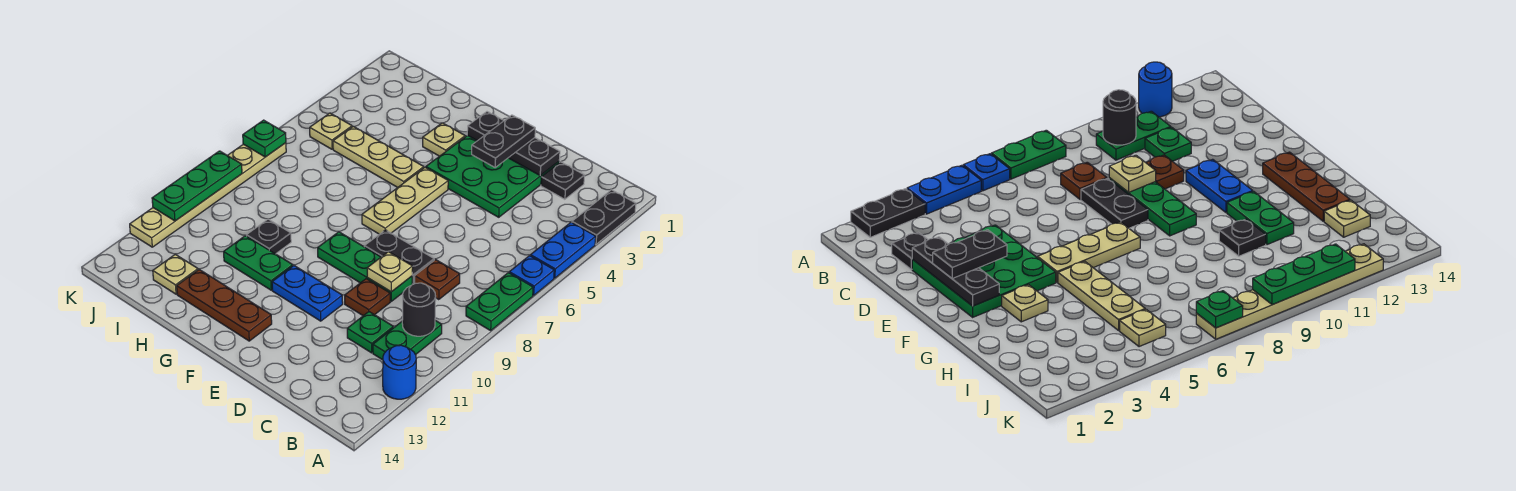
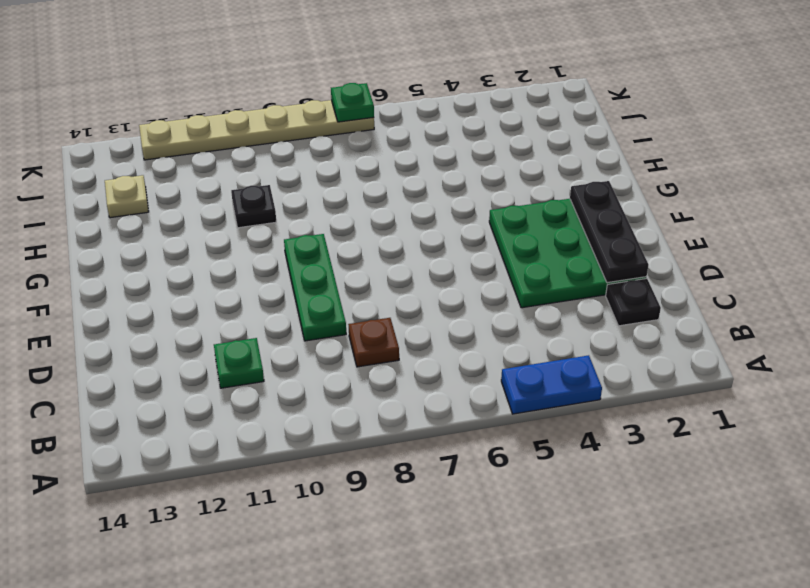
none -> black 1x2 plate [572,190,636,244]
none -> blue 1x1 plate [509,256,554,295]
none -> green 1x2 plate [466,273,533,331]

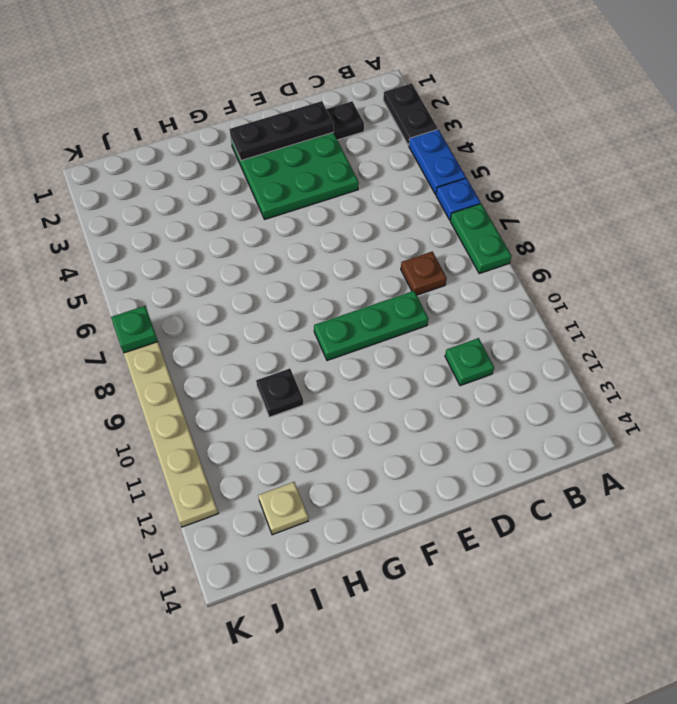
none -> blue 1x1 round brick [383,345,416,399]
none -> green 1x2 plate [373,320,442,360]
none -> black 1x2 plate [365,230,434,284]

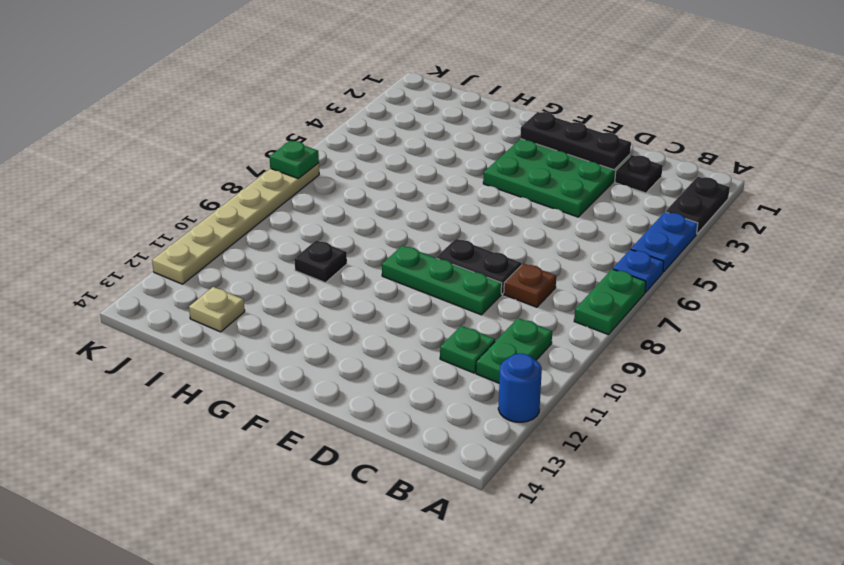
none -> brown 1x1 plate [345,279,390,316]
none -> blue 1x2 plate [272,266,343,321]
none -> tan 1x3 plate [362,167,448,234]

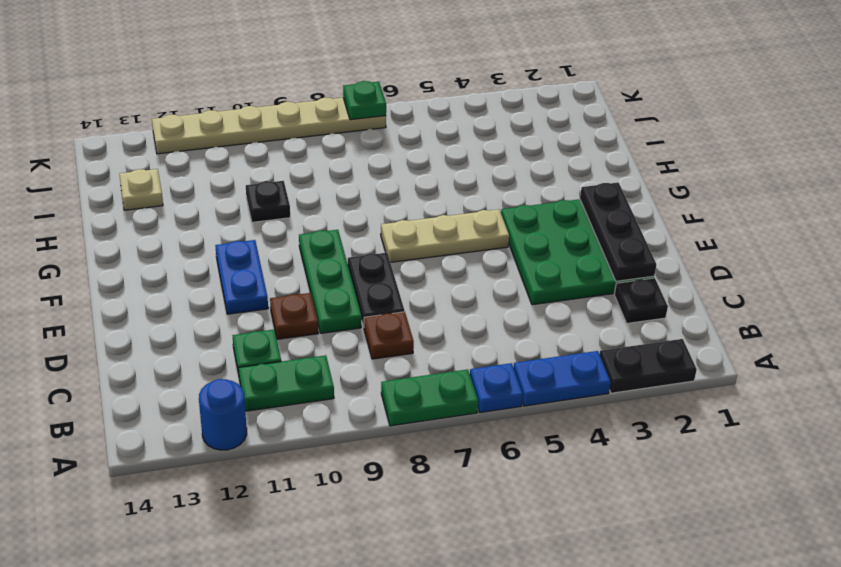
none -> brown 1x3 plate [177,270,272,341]
none -> tan 1x1 plate [423,123,465,156]
none -> tan 1x3 plate [333,126,424,188]

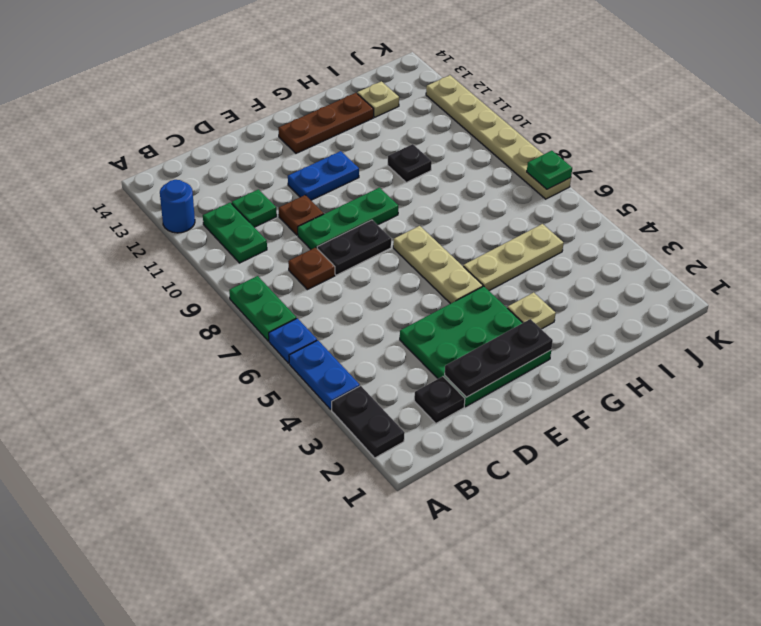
none -> green 1x2 plate [224,236,293,290]
none -> tan 1x1 plate [310,113,352,149]
none -> black 1x1 round brick [402,283,436,336]

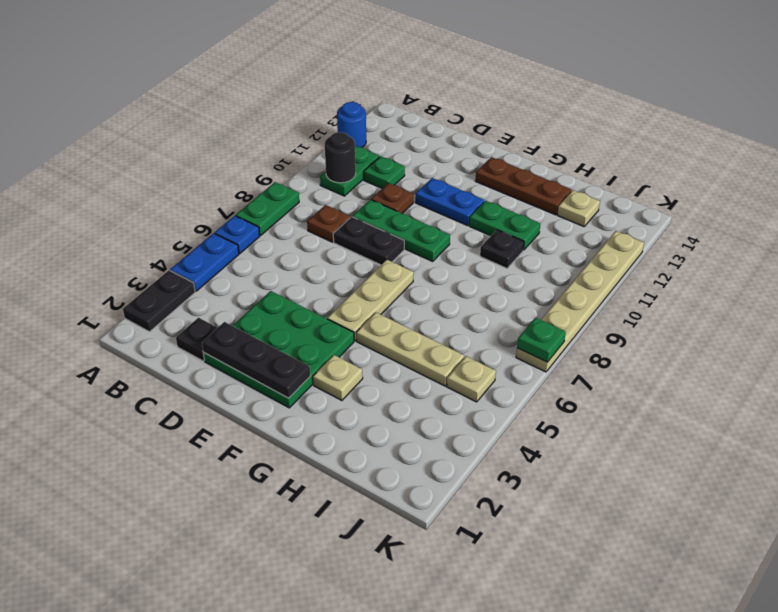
none -> tan 1x1 plate [367,252,413,292]
none -> green 1x3 plate [152,151,242,221]
none -> black 1x2 plate [472,115,535,167]

